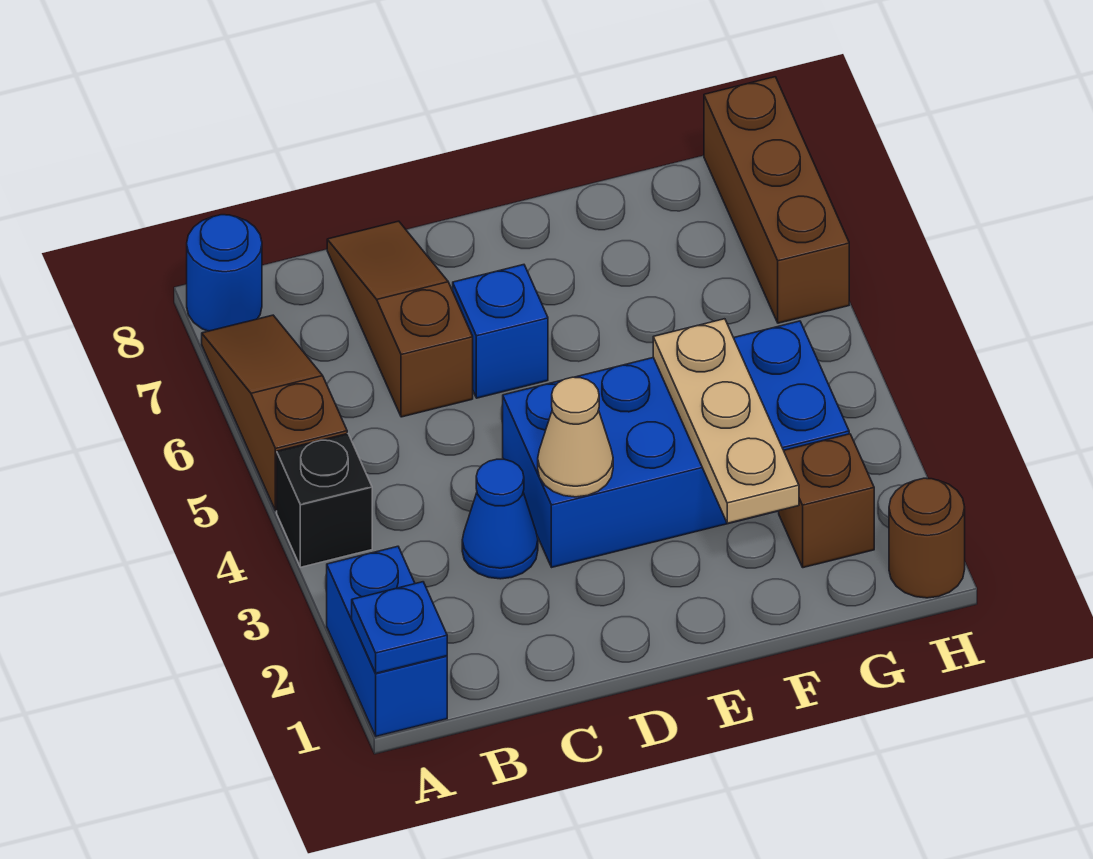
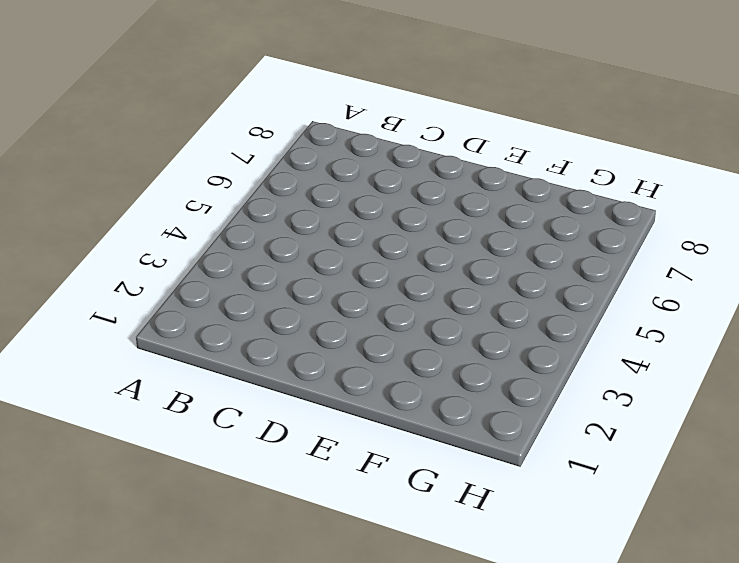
none -> blue 1x2 brick [327,546,447,736]
none -> black 1x1 brick [277,434,372,567]
none -> brown 1x3 slope [202,315,347,511]

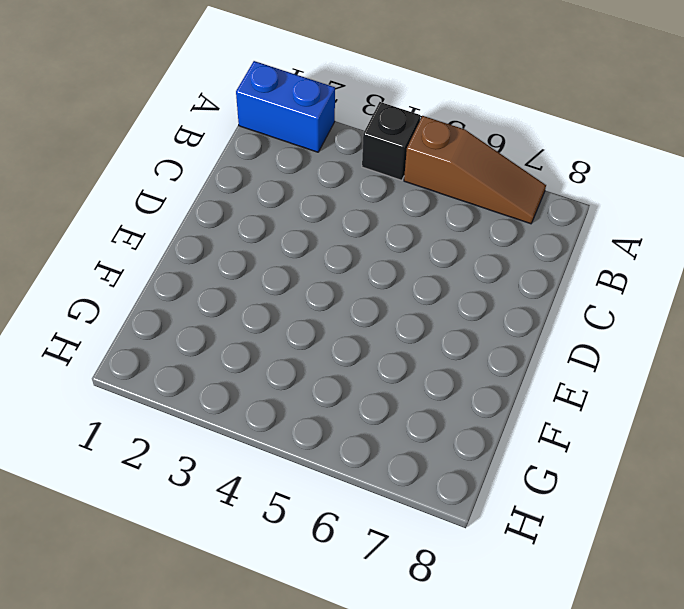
none -> blue 1x1 round brick [187,215,262,331]
none -> blue 1x1 cone [462,459,538,579]
none -> brown 1x3 slope [327,221,473,417]

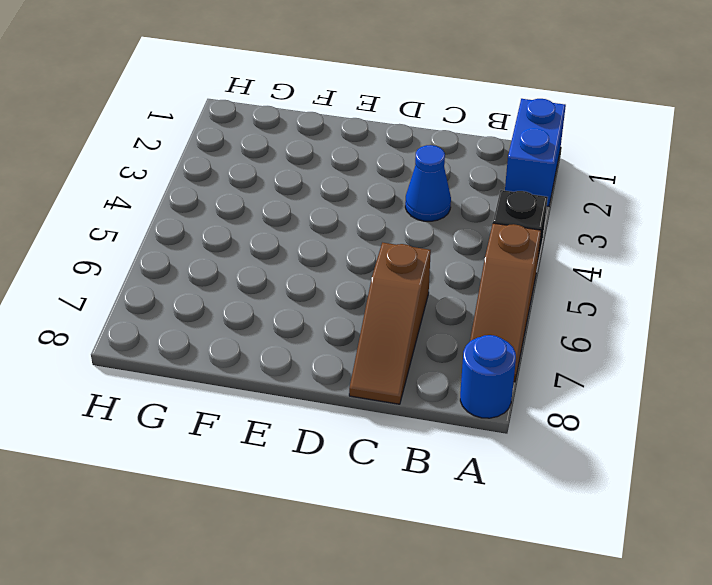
none -> blue 2x4 brick [503,321,849,567]
none -> blue 1x1 brick [453,265,548,398]
none -> brown 1x1 brick [779,434,874,568]

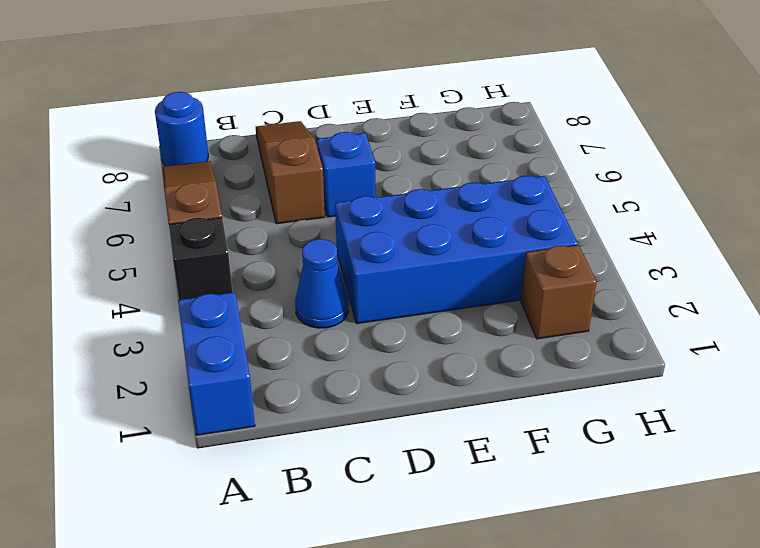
none -> brown 1x1 round brick [889,478,965,598]
none -> brown 1x3 brick [704,77,849,323]
none -> blue 1x1 plate [352,582,447,673]

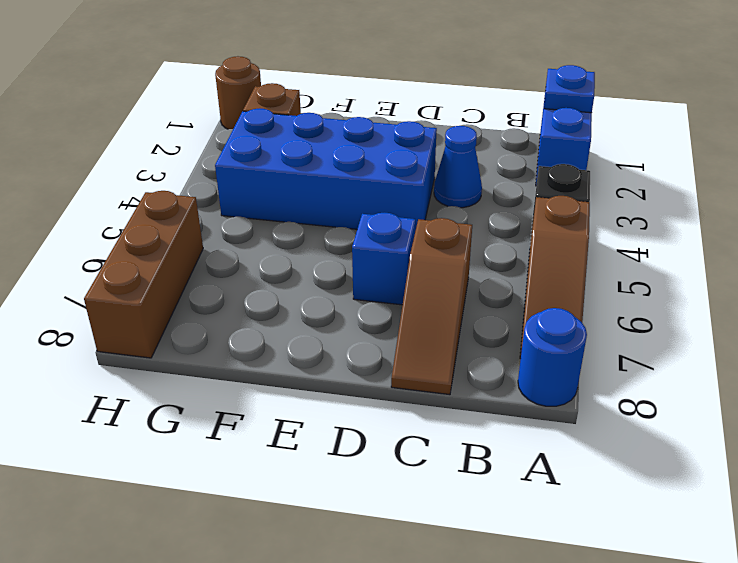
none -> tan 1x1 cone [538,377,613,497]
none -> tan 1x3 plate [653,319,799,523]

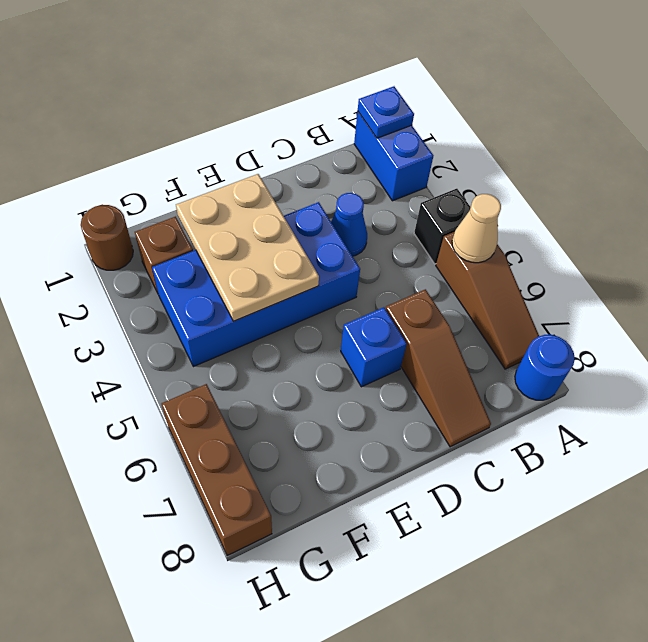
tan 1x1 cone [452,194,501,263] -> tan 1x1 cone moved to [538,377,613,497]
tan 2x3 plate [176,174,319,321] -> tan 1x3 plate [653,319,799,523]

